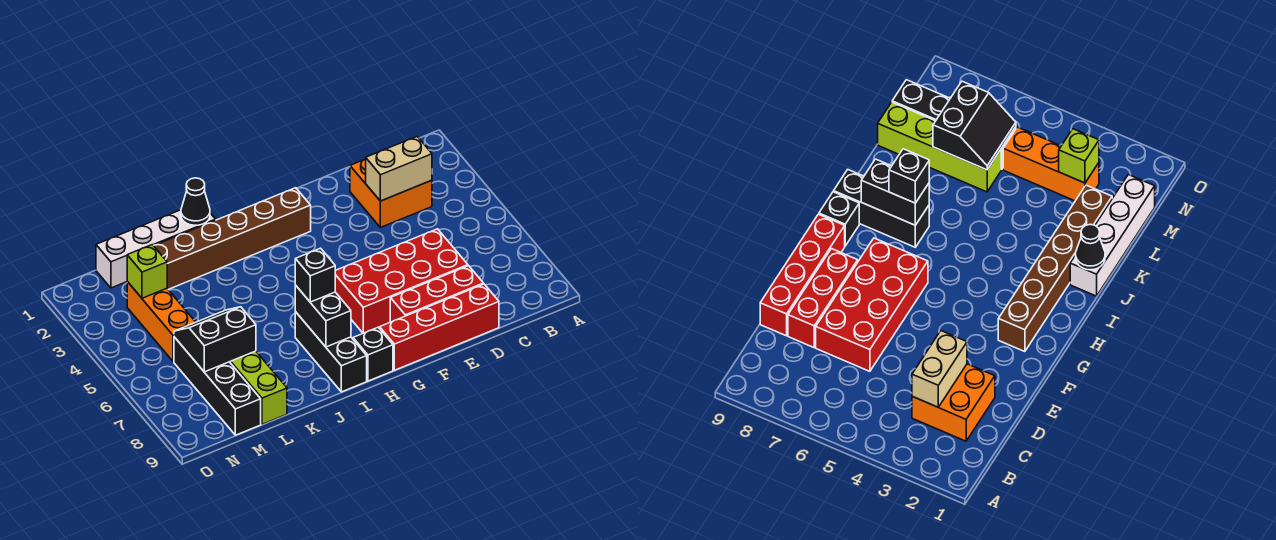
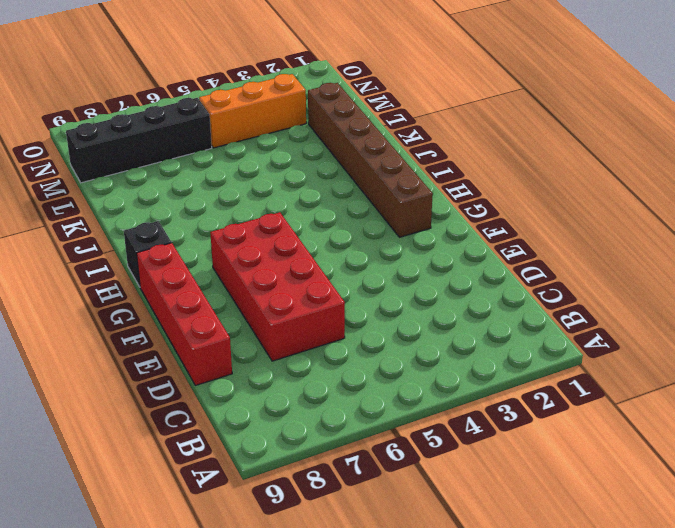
none -> orange 2x2 brick [350,159,432,227]
none -> red 1x3 brick [390,266,484,322]
none -> black 1x3 brick [295,312,367,392]

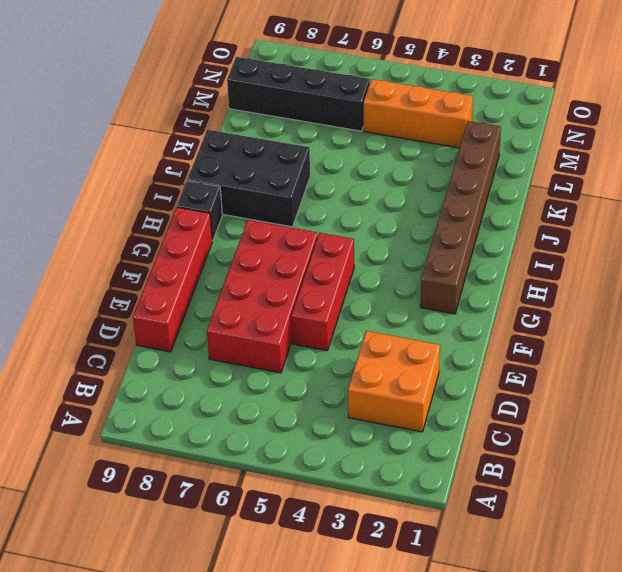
red 1x3 brick [291,233,354,351] -> red 1x3 brick moved to [390,266,484,322]
black 2x3 brick [187,130,310,227] -> black 1x3 brick [295,312,367,392]
none -> white 1x4 brick [96,210,216,288]
none -> lime 1x4 brick [230,351,287,424]
none -> tan 1x2 brick [366,137,432,201]

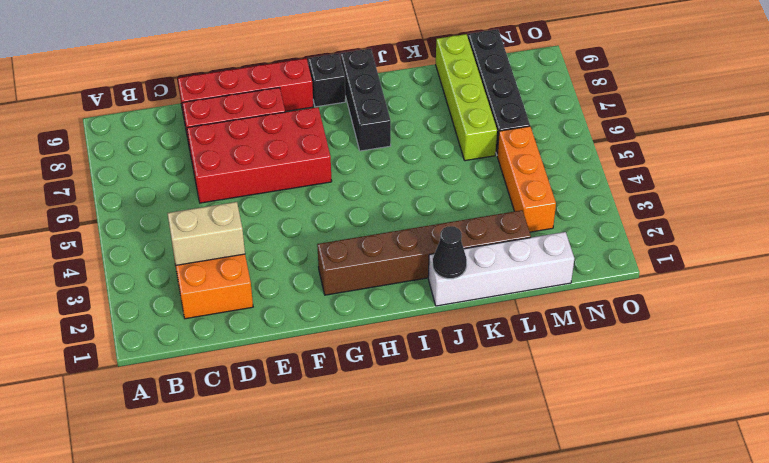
none -> black 1x2 brick [295,285,351,347]
none -> black 2x2 slope [174,307,256,372]
none -> lime 1x1 brick [127,245,167,298]

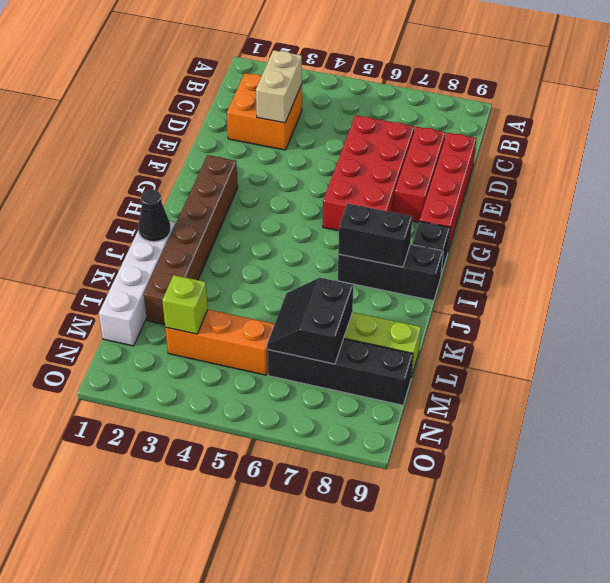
none -> black 1x1 brick [295,248,335,302]

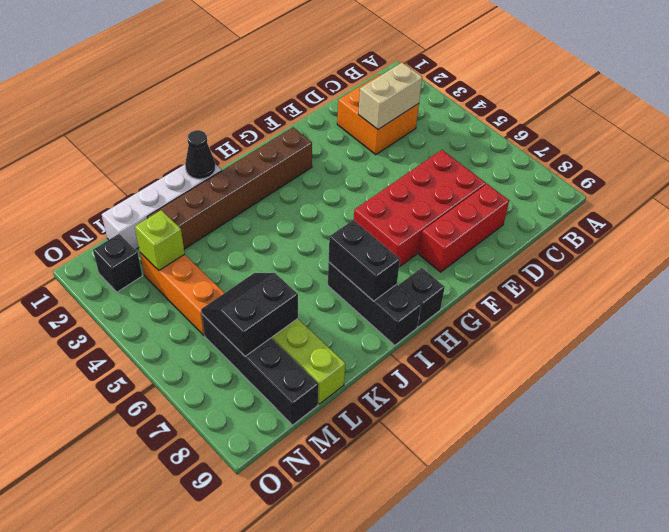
black 1x1 brick [93,234,142,292] -> black 1x1 brick moved to [295,248,335,302]
none -> red 1x4 brick [379,284,499,370]

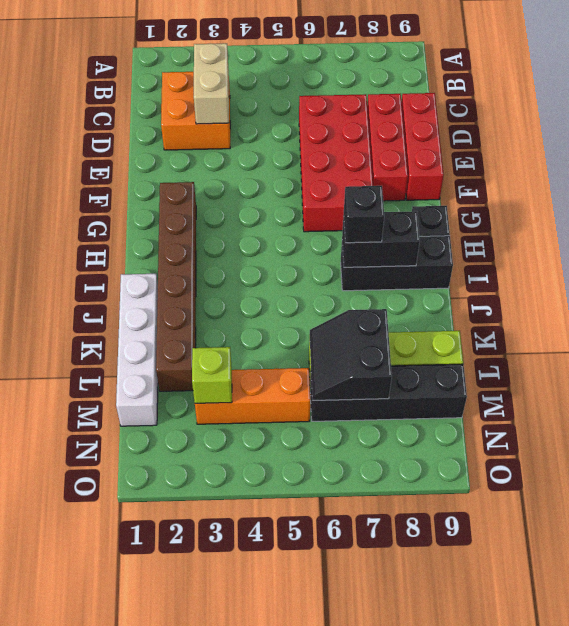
red 1x3 brick [401,93,444,200] -> red 1x4 brick [379,284,499,370]
none -> black 1x1 cone [181,178,210,225]

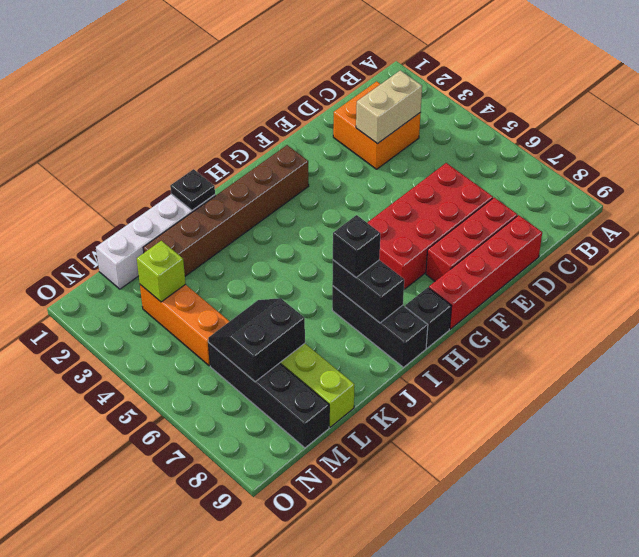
black 1x1 plate [170,169,215,210] -> black 1x1 cone [181,178,210,225]

